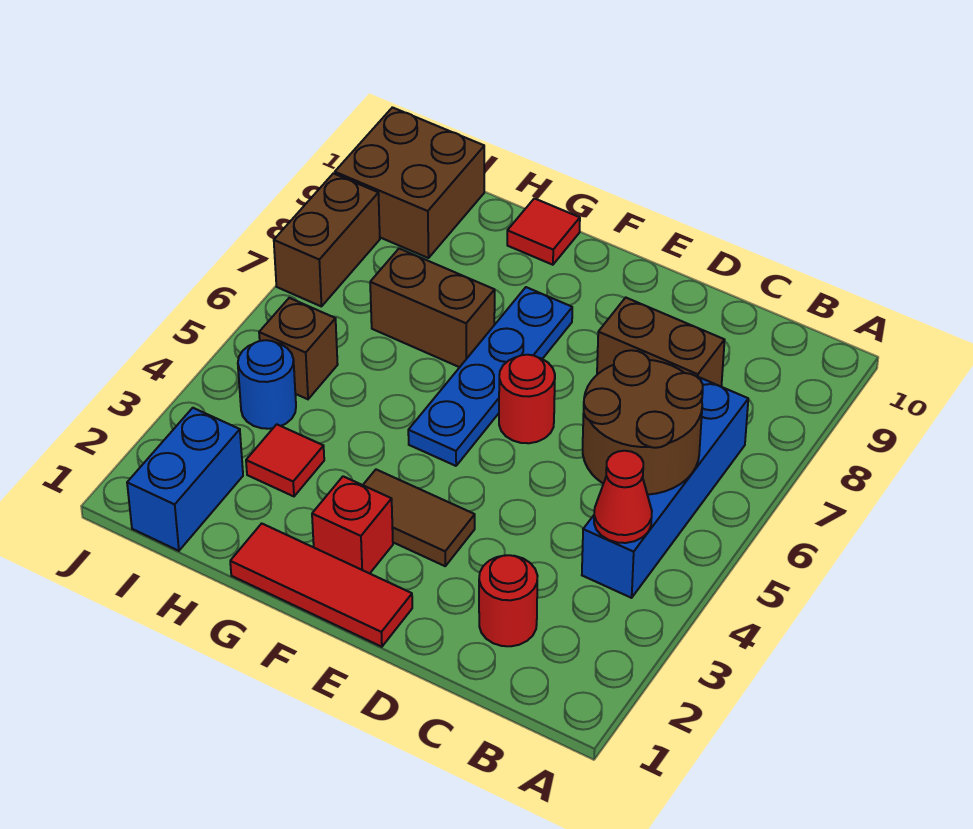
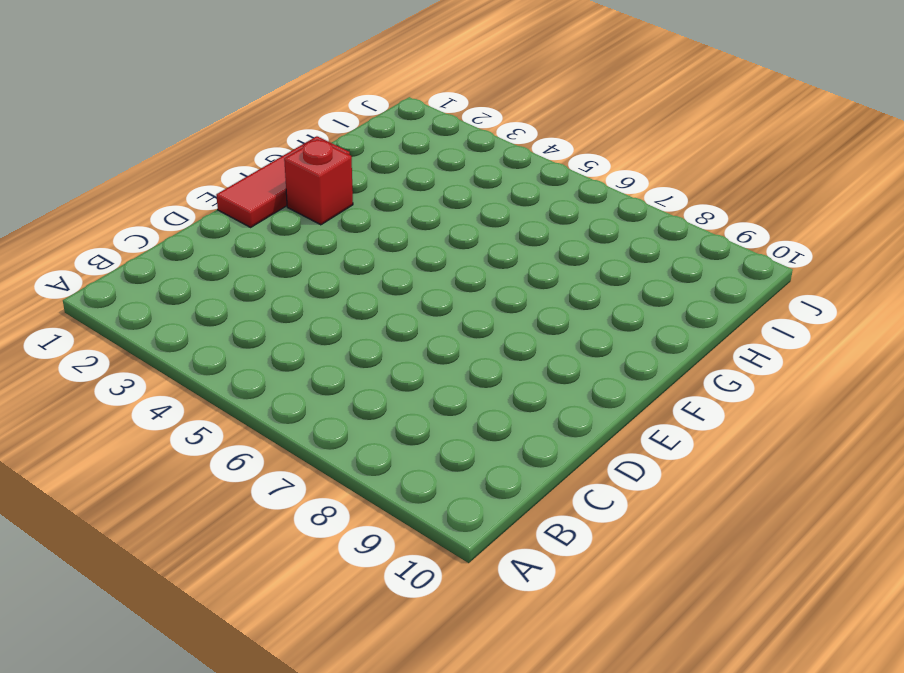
none -> blue 1x4 brick [582,377,748,598]
none -> red 1x1 round brick [479,555,537,646]
none -> brown 1x2 brick [597,298,725,387]

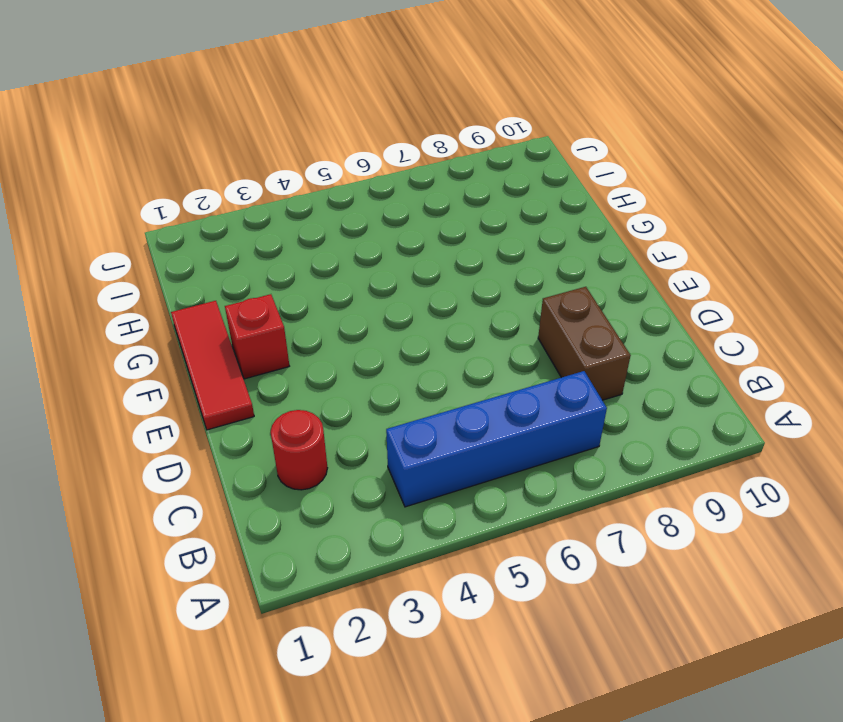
none -> brown 1x2 tile [363,470,475,566]
none -> red 1x1 round brick [499,355,555,443]
none -> blue 1x4 plate [408,287,572,466]

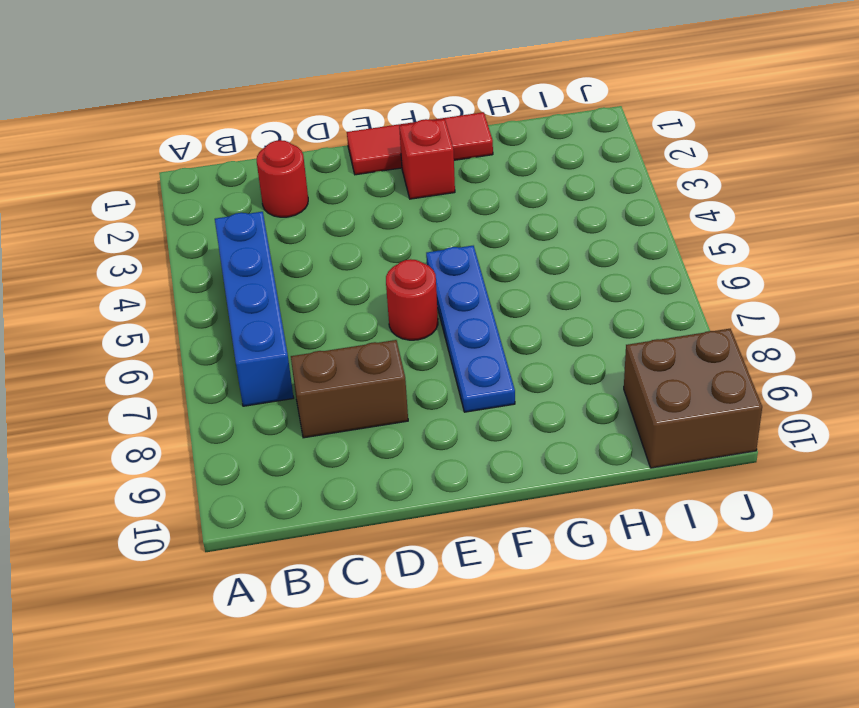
none -> brown 1x2 tile [363,470,475,566]
none -> brown 1x2 brick [370,249,495,367]
none -> red 1x1 tile [507,198,580,265]

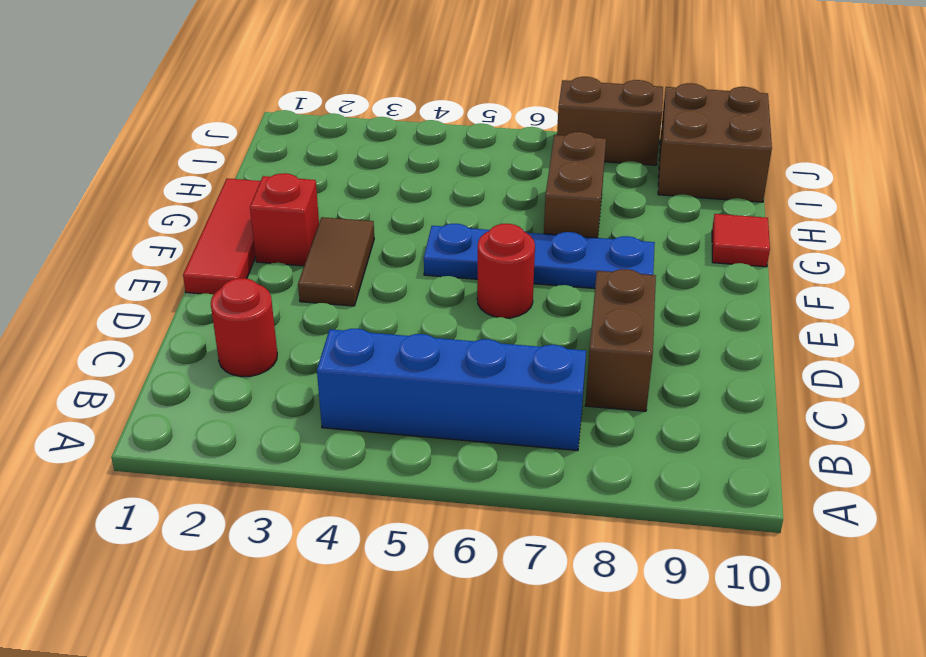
none -> red 1x1 tile [246,424,324,496]
none -> blue 1x2 brick [127,408,243,551]
none -> blue 1x1 round brick [238,340,296,429]

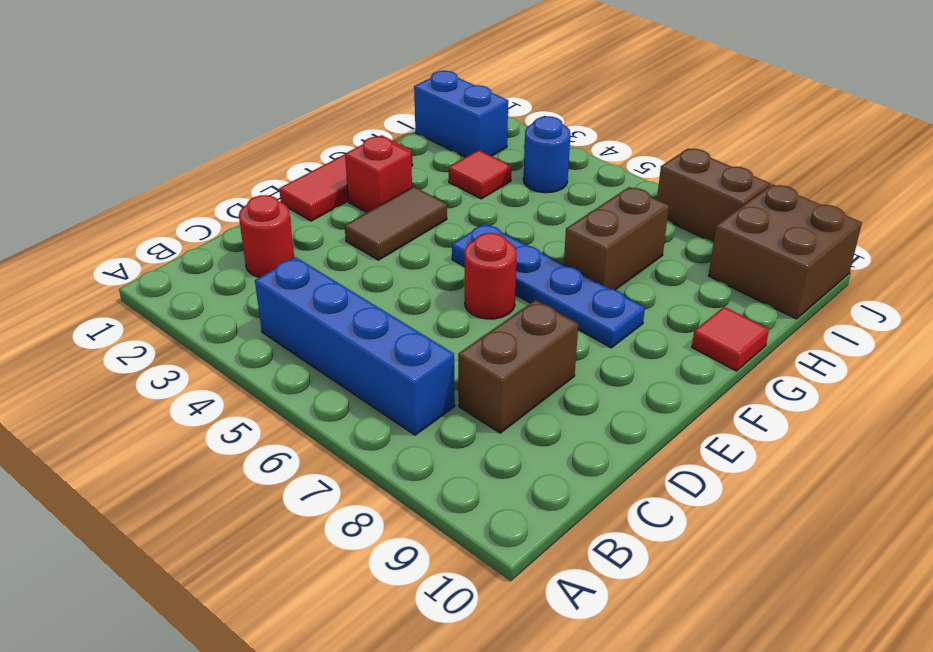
none -> brown 1x1 brick [259,298,338,399]
none -> red 1x1 cone [594,451,652,543]
none -> brown 2x2 round brick [583,350,703,495]

